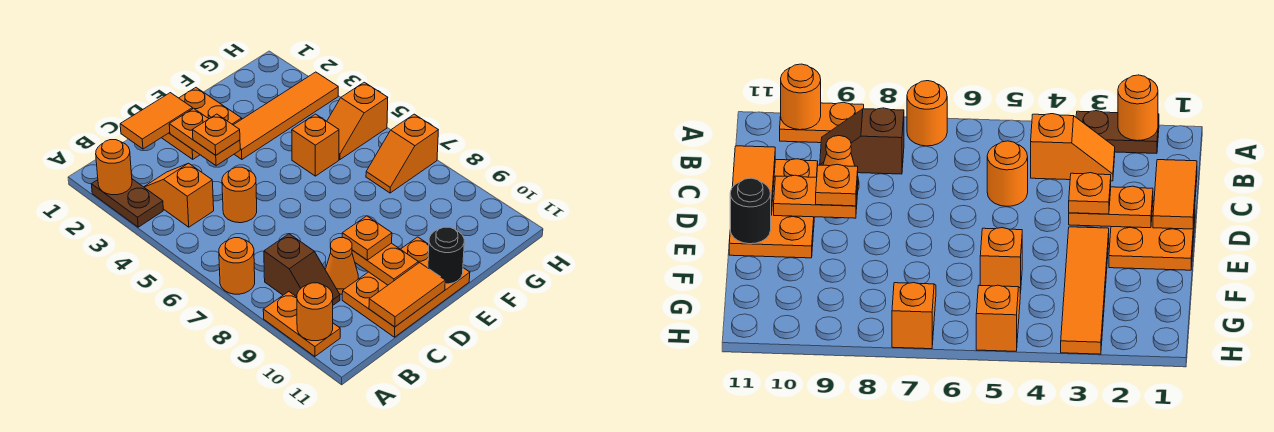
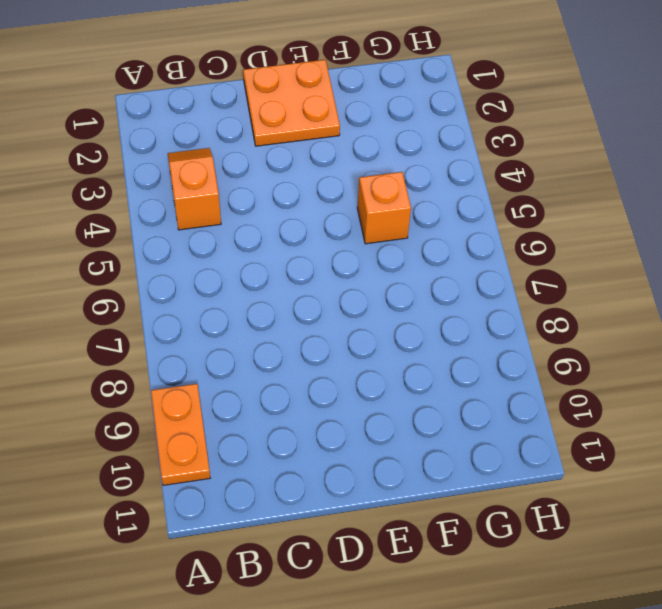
none -> brown 1x2 plate [91,179,163,227]
none -> orange 1x1 round brick [219,238,255,294]
none -> brown 1x2 slope [264,234,340,305]

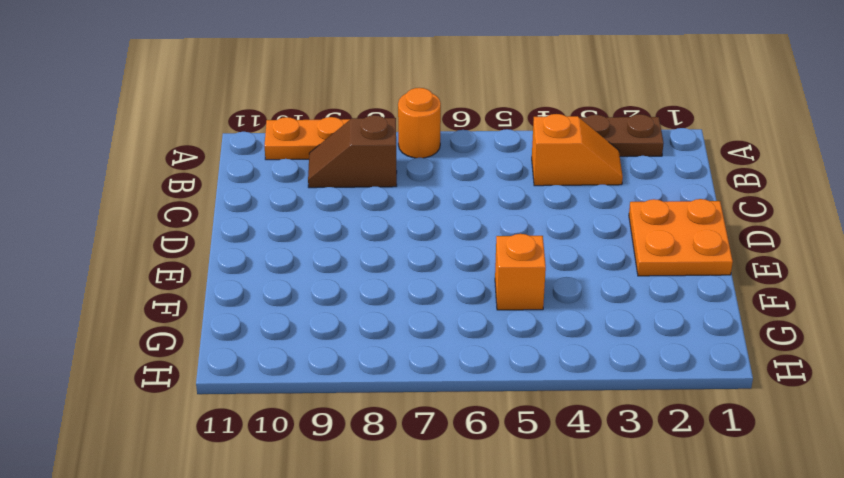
none -> orange 1x1 round brick [222,167,257,223]
none -> orange 1x1 cone [325,238,358,294]
none -> orange 2x3 plate [342,237,470,337]

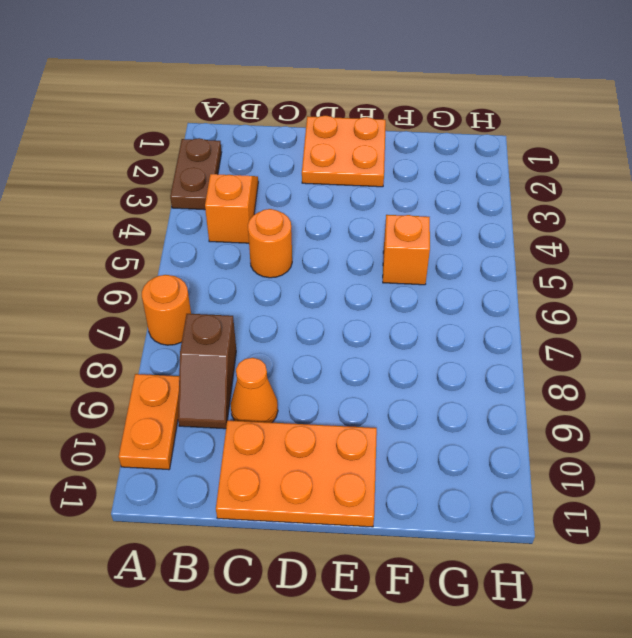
none -> orange 1x4 tile [234,72,338,159]
none -> orange 1x2 slope [327,82,388,159]
none -> orange 1x2 slope [366,114,438,193]

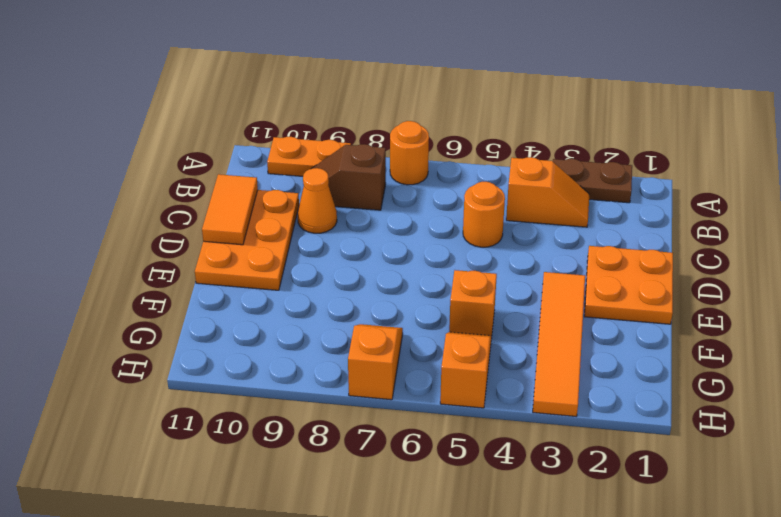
none -> orange 1x1 round brick [96,140,132,195]
none -> orange 1x1 round brick [297,283,333,341]
none -> orange 1x2 tile [120,93,193,149]

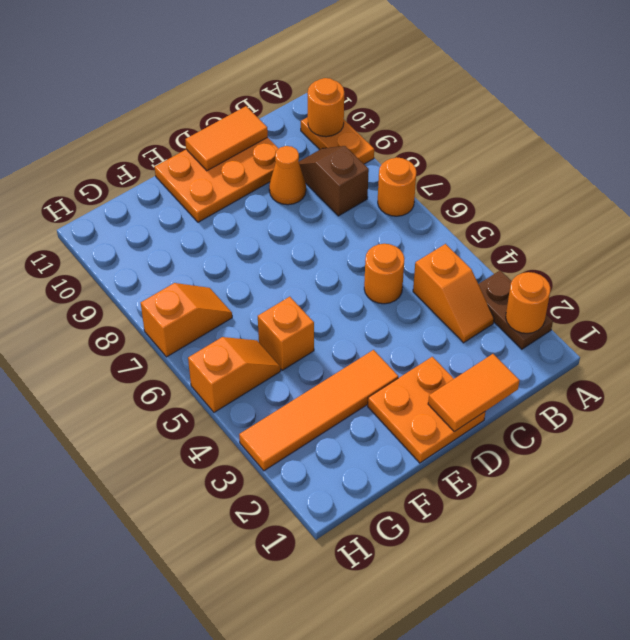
none -> orange 1x2 plate [169,108,240,166]
none -> orange 1x2 plate [352,243,418,285]
none -> black 1x1 round brick [428,227,464,284]

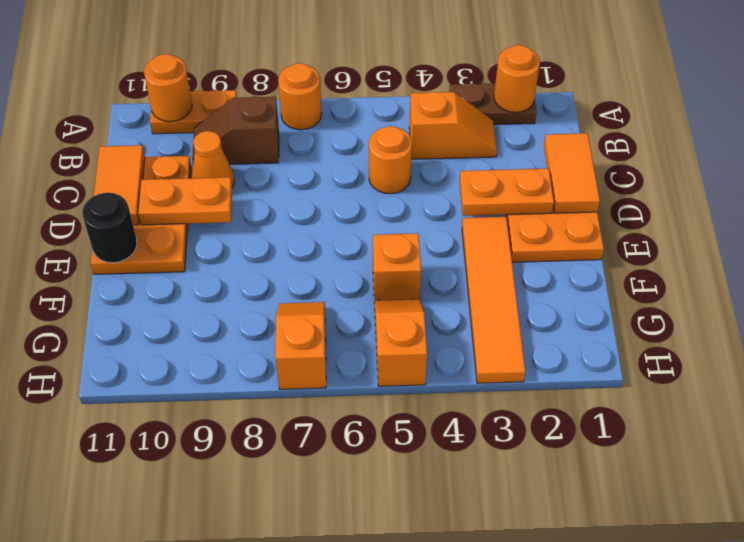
none -> orange 1x1 plate [192,114,240,155]
none -> orange 1x1 plate [342,216,392,260]

